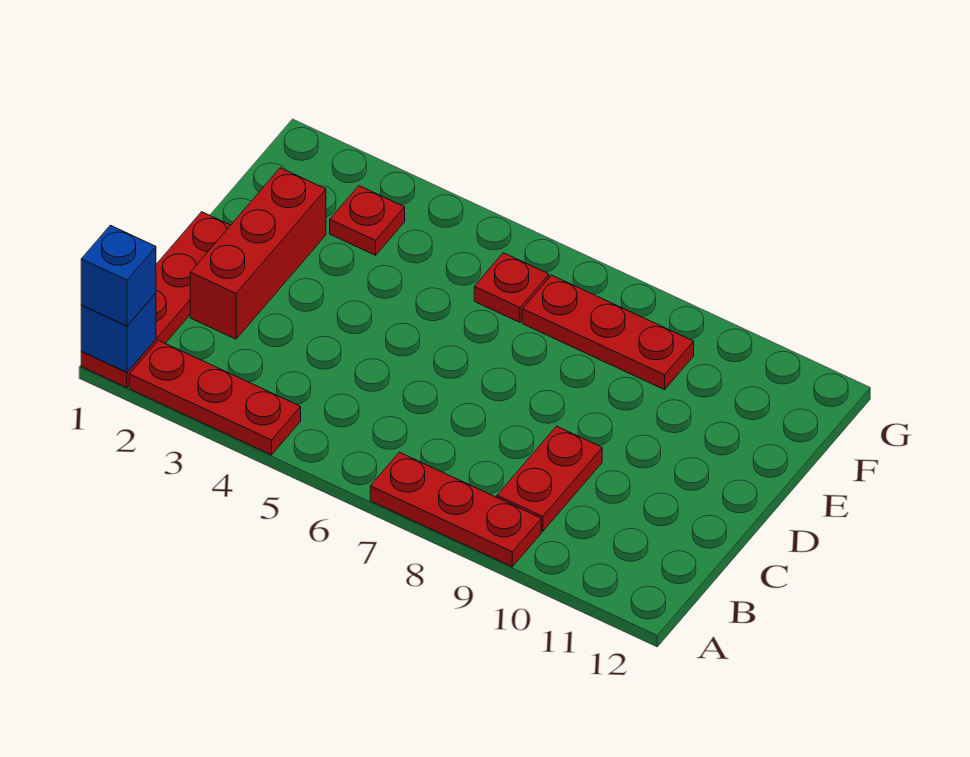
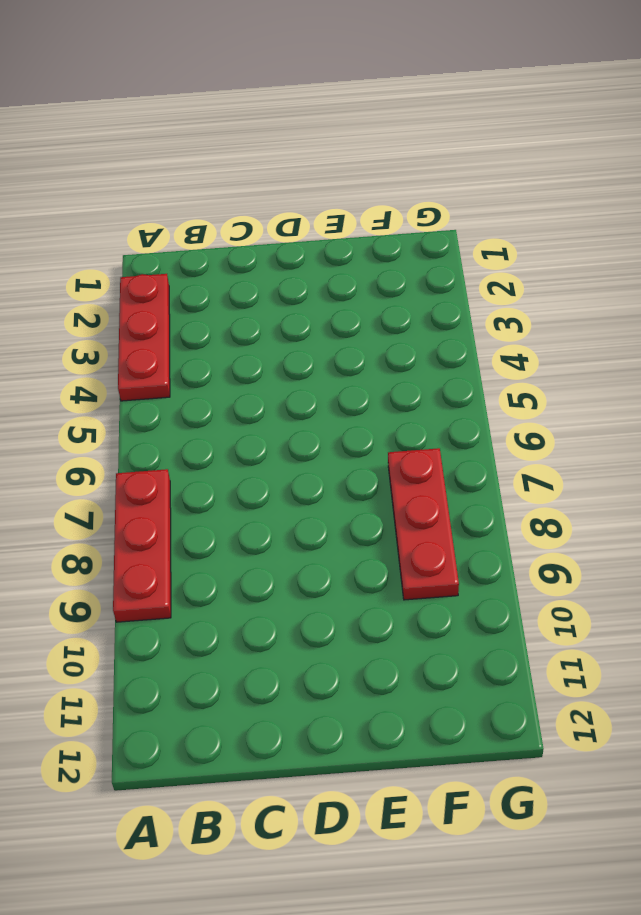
none -> red 1x4 plate [81,212,231,388]
none -> red 1x2 plate [497,426,602,531]

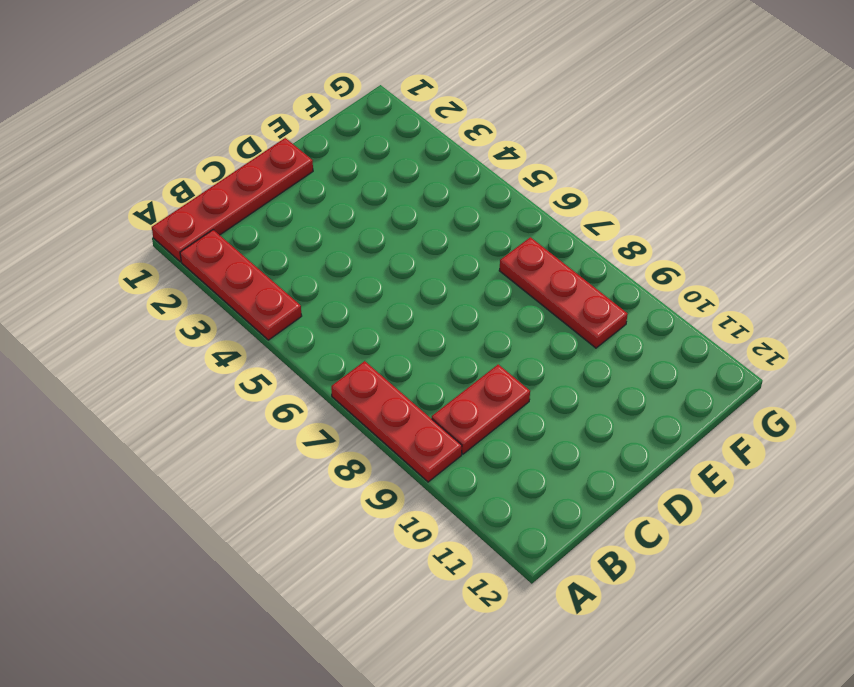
none -> red 1x3 brick [190,168,326,339]
none -> red 1x1 plate [330,186,405,255]

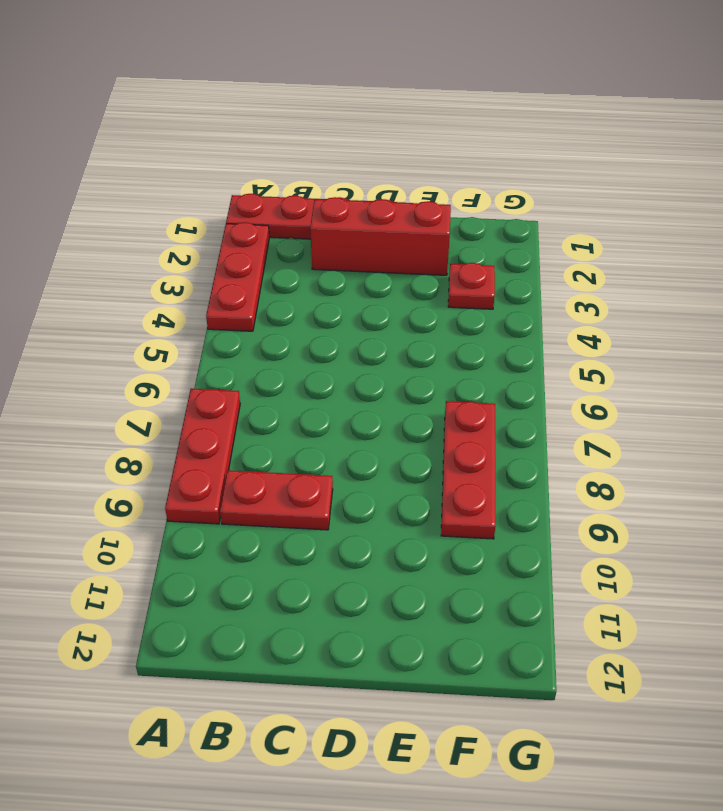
none -> red 1x1 plate [474,253,549,322]
none -> blue 1x1 brick [81,293,156,372]

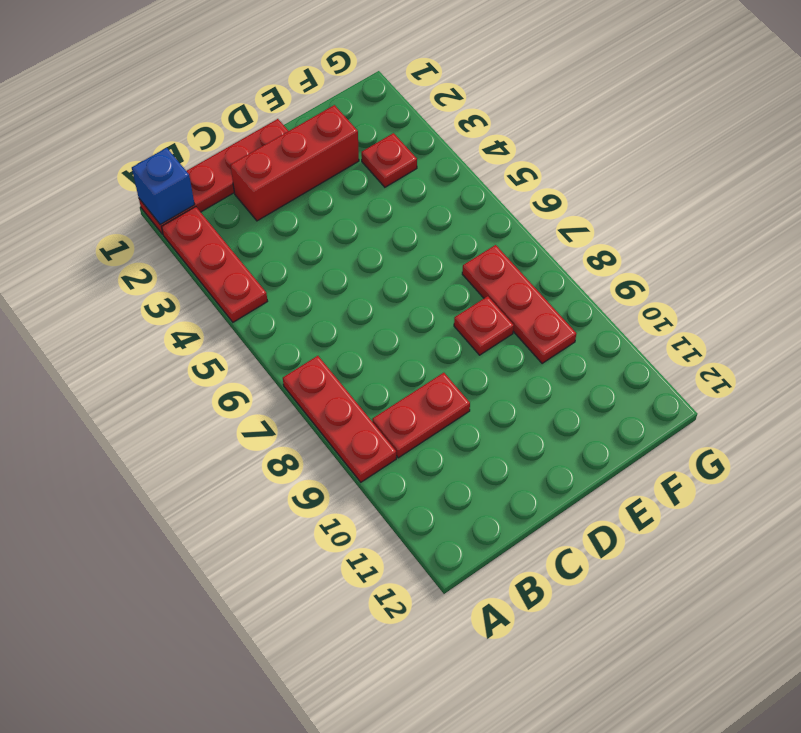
red 1x1 plate [454,296,514,355] -> red 1x1 plate moved to [474,253,549,322]
none -> blue 1x1 brick [81,225,156,326]

